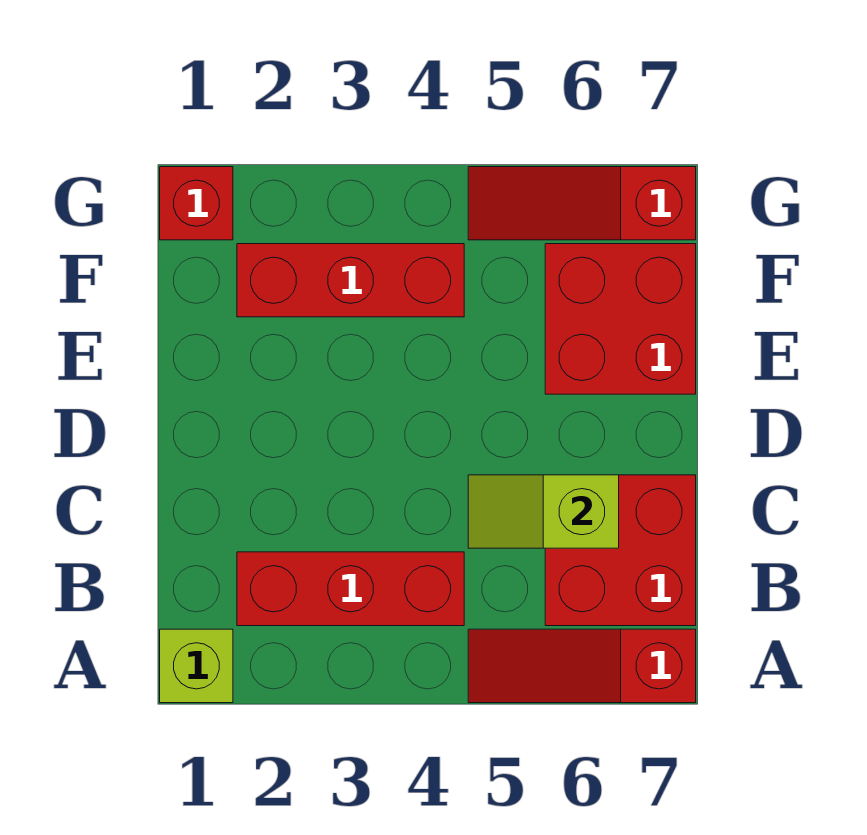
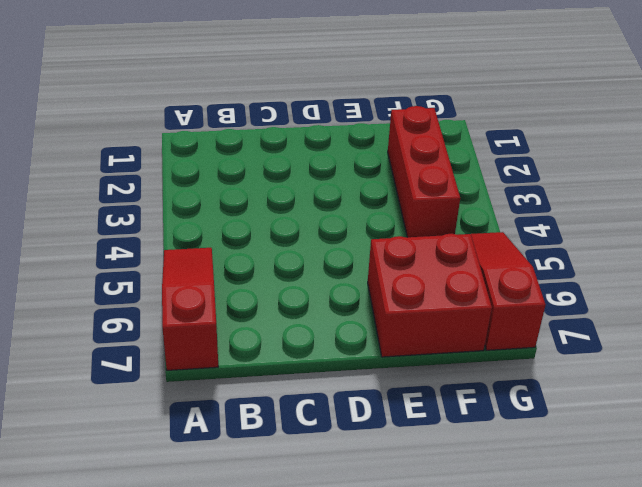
none -> lime 1x1 brick [160,629,233,703]
none -> red 1x3 brick [237,552,464,626]

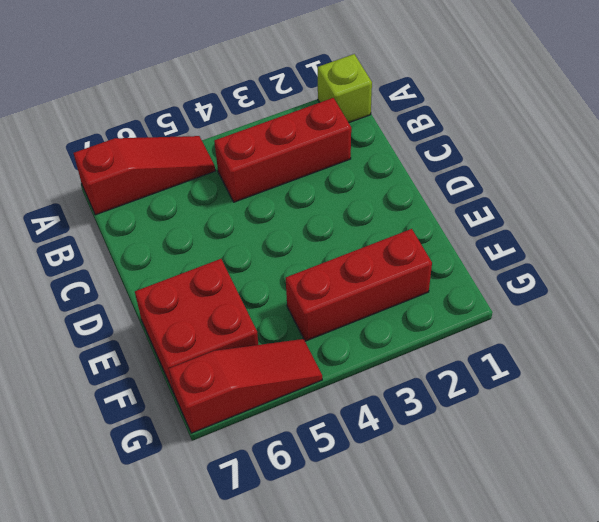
none -> red 2x2 brick [545,475,696,626]
none -> red 1x1 brick [160,167,233,240]

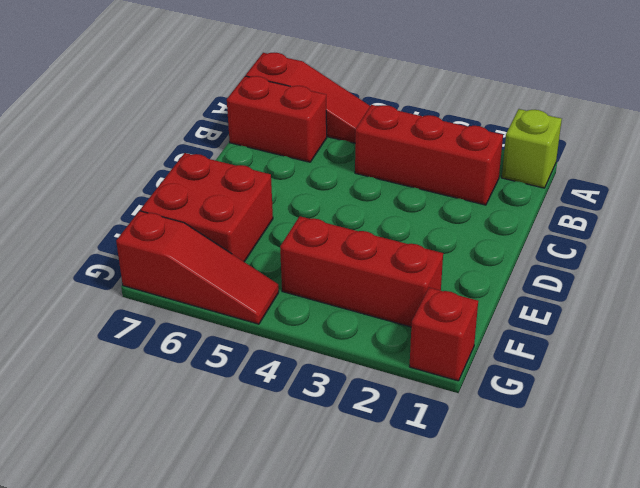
red 1x2 brick [227,76,327,162] -> red 2x2 brick [545,475,696,626]
none -> lime 1x2 slope [468,475,619,548]

